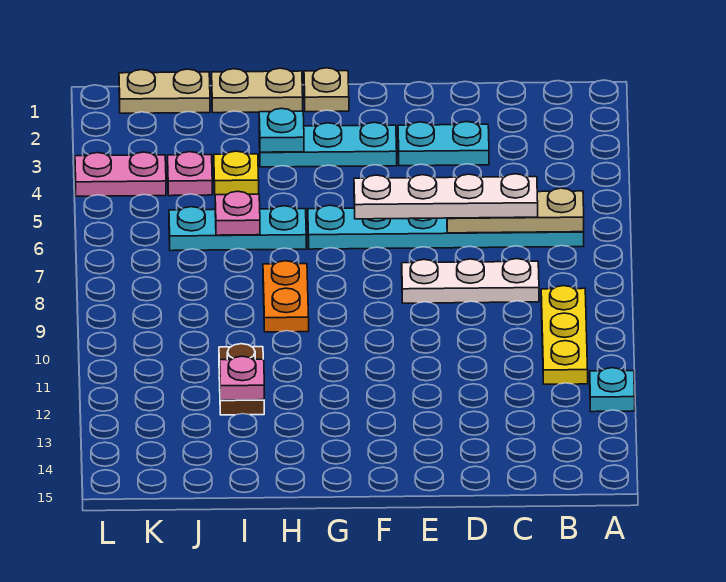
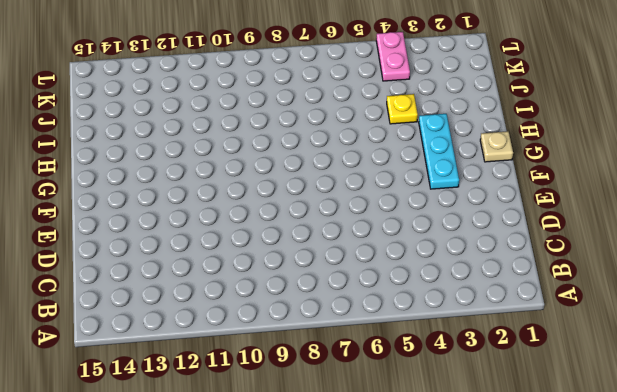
none -> cyan 1x1 plate [590,368,635,412]
none -> cyan 1x6 plate [308,205,584,249]
none -> yellow 1x3 plate [541,286,588,384]

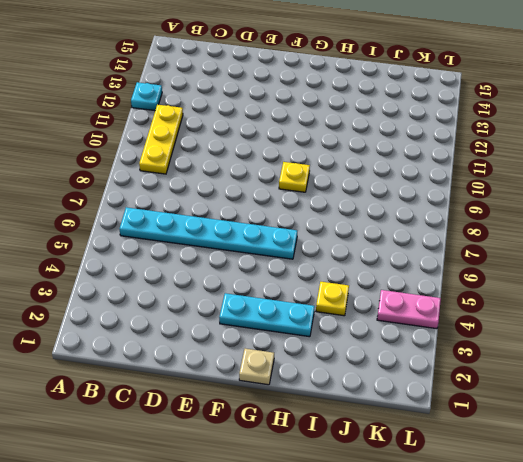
yellow 1x1 plate [279,162,310,192] -> none
none -> white 1x3 plate [402,259,539,303]
none -> cyan 1x2 plate [398,122,489,166]
none -> tan 1x2 plate [212,68,303,113]

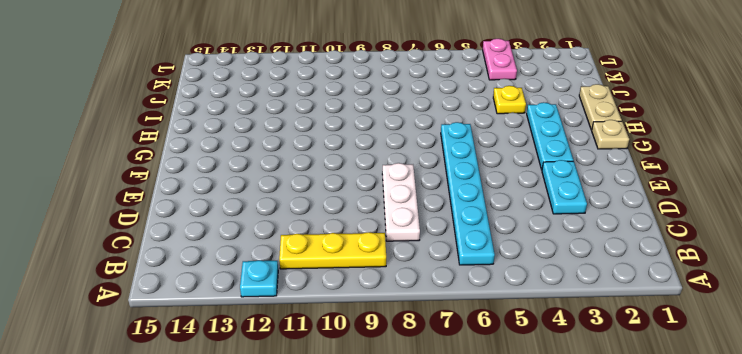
none -> cyan 1x3 plate [169,206,306,251]
none -> orange 1x2 plate [263,261,309,332]
none -> brown 1x2 plate [219,344,264,415]

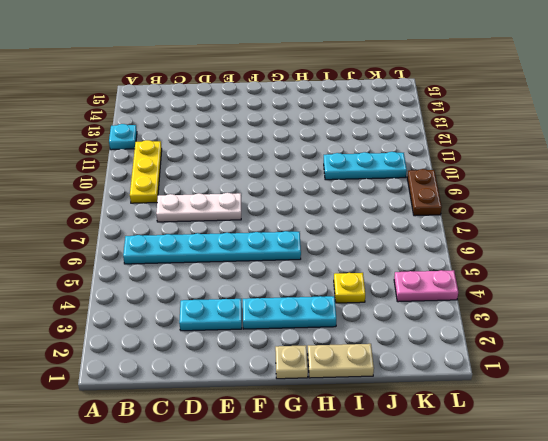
cyan 1x3 plate [324,152,407,180] -> cyan 1x3 plate moved to [169,206,306,251]
brown 1x2 plate [407,169,442,216] -> brown 1x2 plate moved to [219,344,264,415]
none -> orange 1x2 plate [263,261,309,332]
none -> tan 1x2 plate [119,69,210,113]
none -> pink 1x1 plate [168,152,212,196]

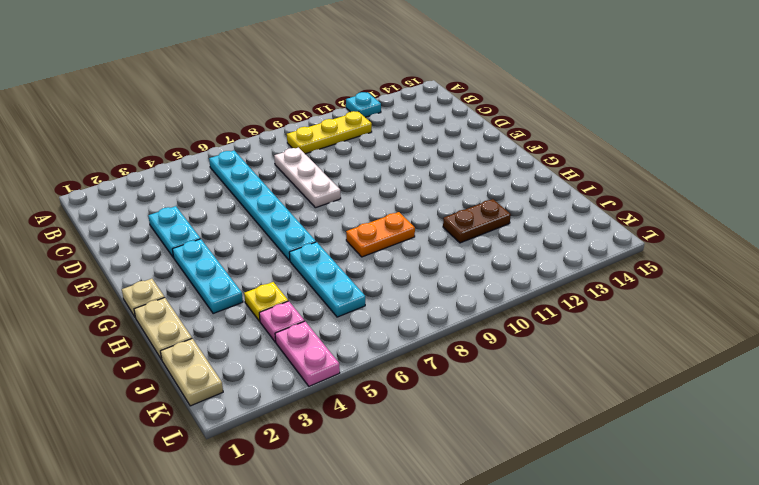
none -> tan 1x3 plate [447,188,584,233]
none -> cyan 1x1 plate [259,108,304,152]
none -> pink 1x1 plate [215,191,260,235]

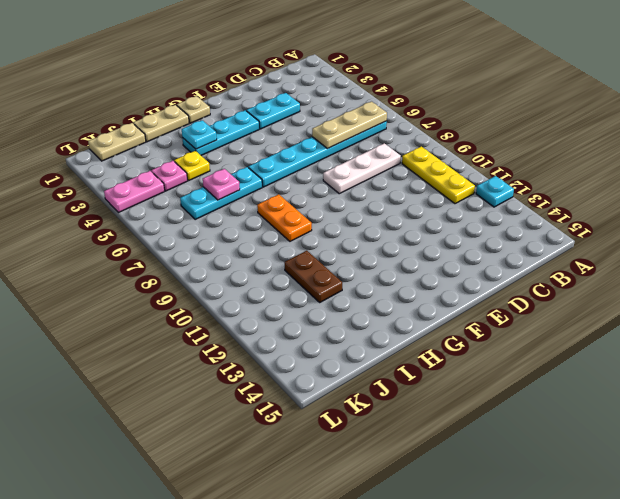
none -> pink 1x1 plate [220,356,264,400]
none -> white 1x4 plate [354,174,538,219]

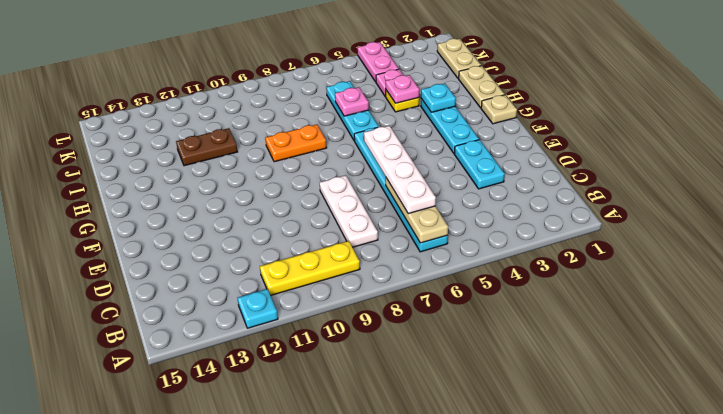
pink 1x1 plate [386,75,419,103] -> pink 1x1 plate moved to [220,356,264,400]

